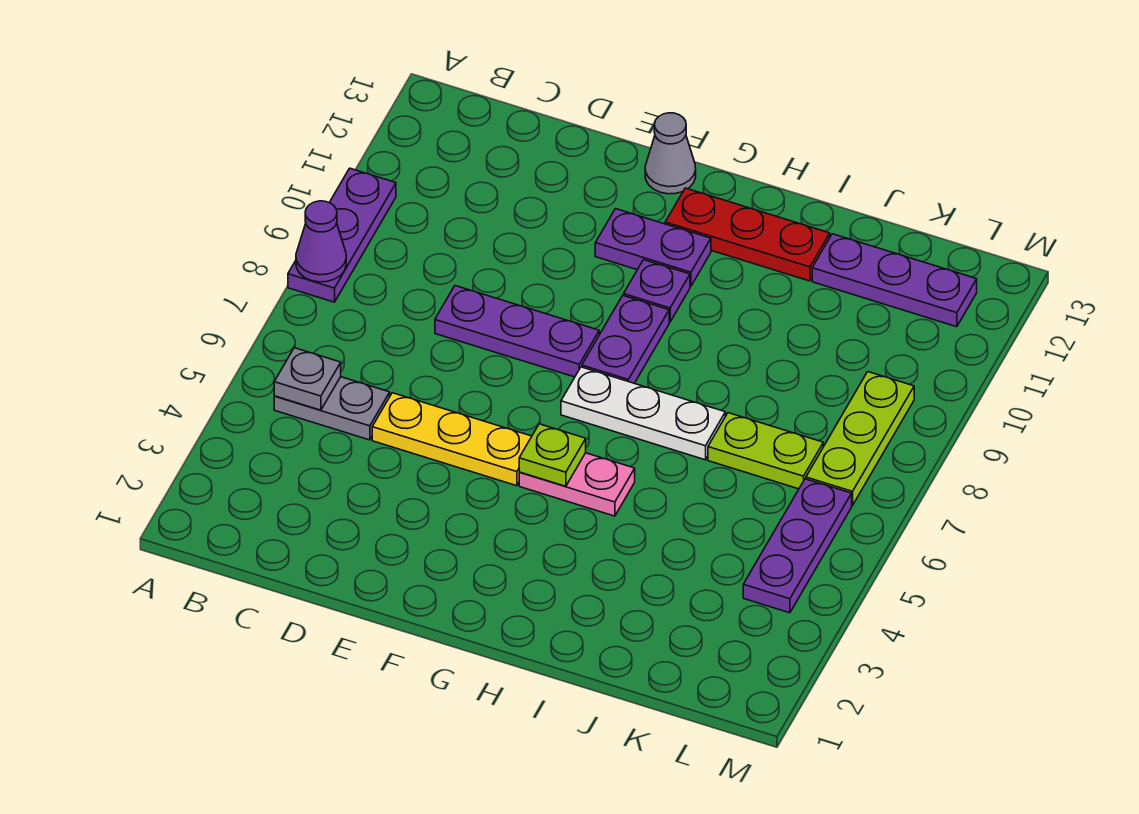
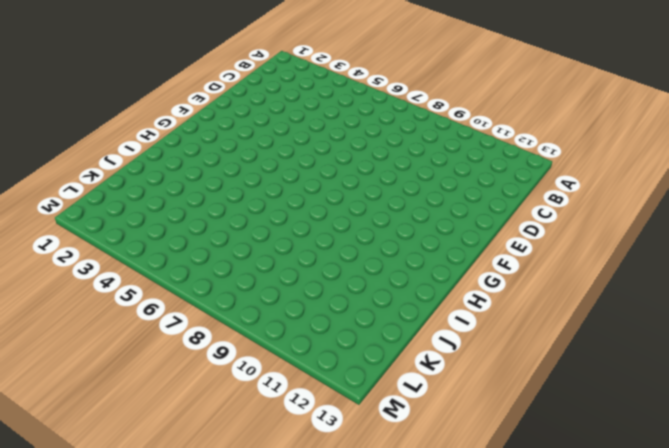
none -> purple 1x3 plate [288,168,396,302]
none -> grey 1x2 plate [274,377,390,440]
none -> yellow 1x3 plate [372,393,532,486]

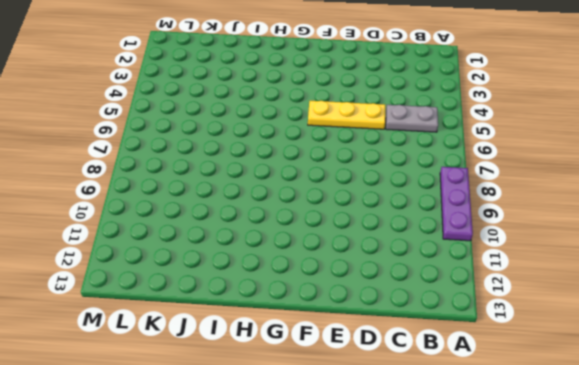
none -> purple 1x3 plate [435,286,599,377]
none -> purple 1x2 plate [595,209,711,286]
none -> grey 1x1 cone [645,113,696,194]

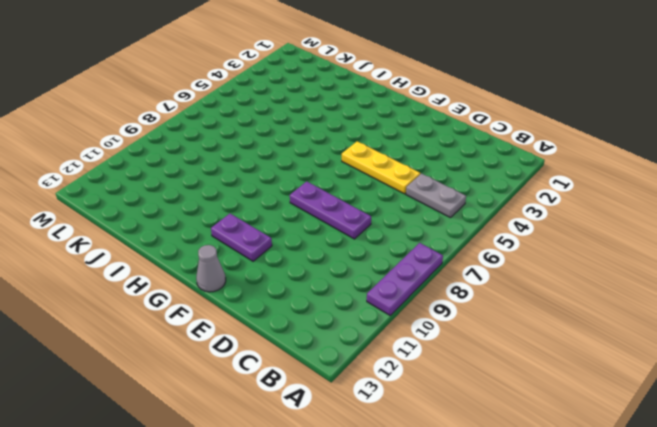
none -> pink 1x2 plate [519,453,635,516]
none -> white 1x3 plate [561,367,725,460]
none -> purple 1x2 plate [582,296,669,383]

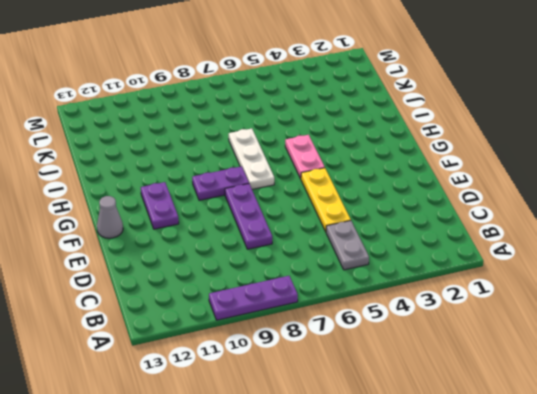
none -> purple 1x1 plate [624,260,690,322]
none -> red 1x3 plate [665,188,830,281]
none -> lime 1x2 plate [708,413,823,489]

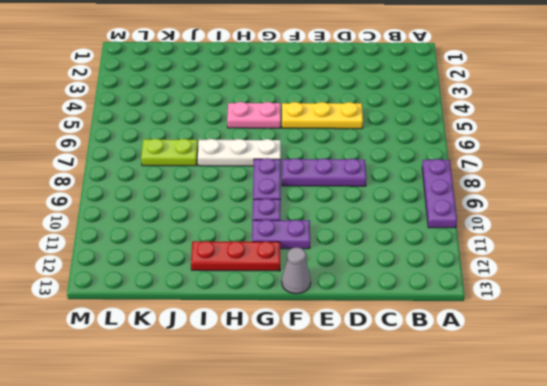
none -> grey 1x2 plate [274,377,390,440]
none -> purple 1x3 plate [812,234,977,327]
none -> purple 1x3 plate [743,479,852,613]

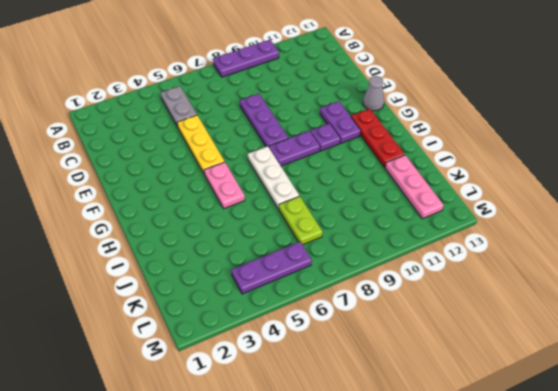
pink 1x3 plate [385,155,444,219] -> purple 1x3 plate [812,234,977,327]
none -> lime 1x3 plate [806,372,914,506]
none -> purple 1x1 cone [296,201,346,282]
none -> grey 1x1 plate [274,348,341,410]

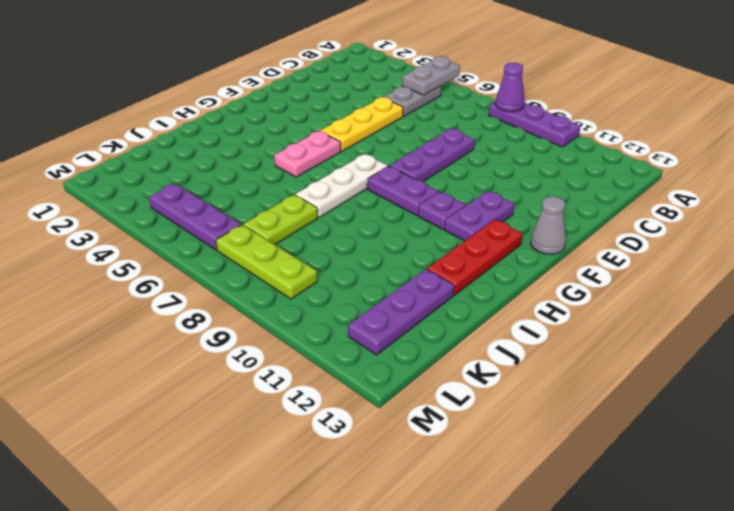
grey 1x2 plate [402,56,460,95] -> grey 1x1 plate [274,348,341,410]
none -> lime 1x1 plate [519,424,586,486]

